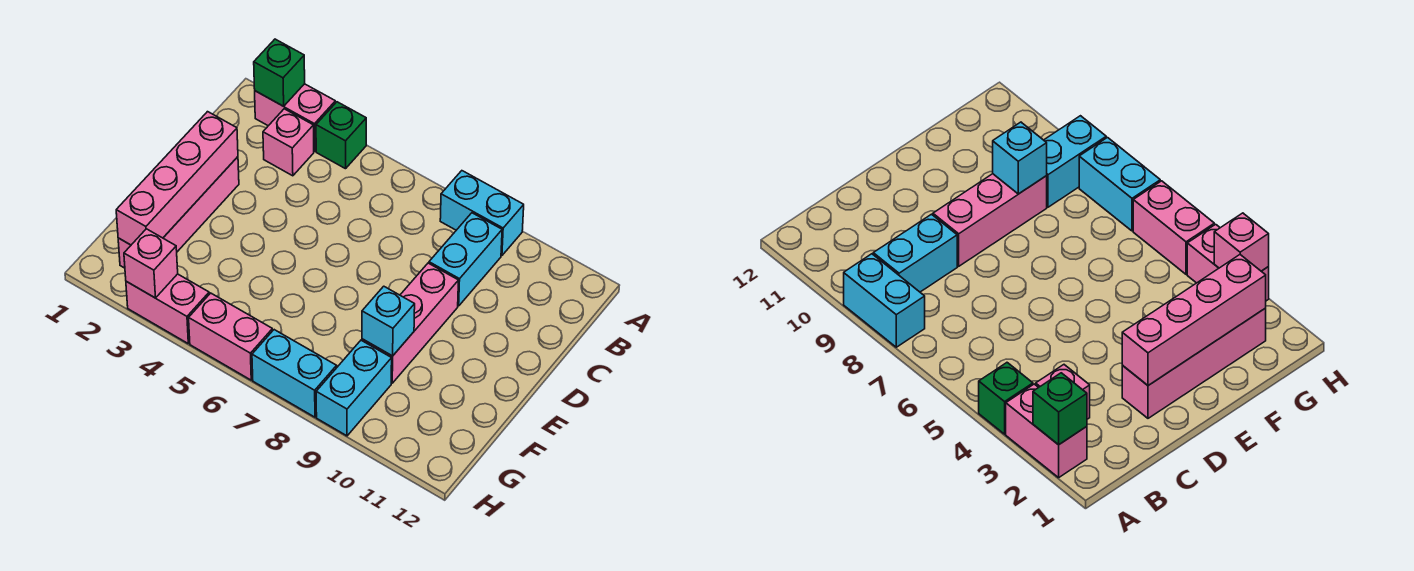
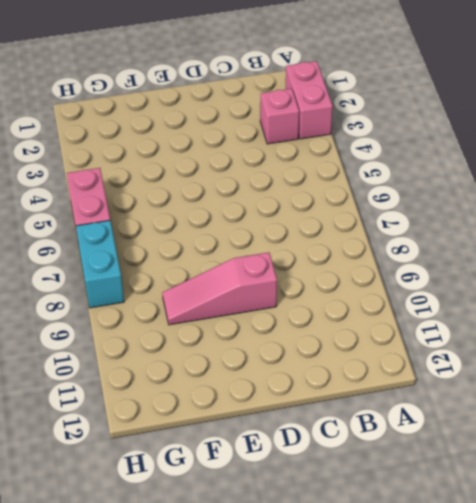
pink 1x3 slope [162,252,277,325] -> pink 1x3 brick [362,263,459,383]
none -> green 1x1 brick [316,102,366,169]
none -> cyan 1x2 brick [440,171,524,256]
none -> cyan 1x2 brick [429,213,502,306]

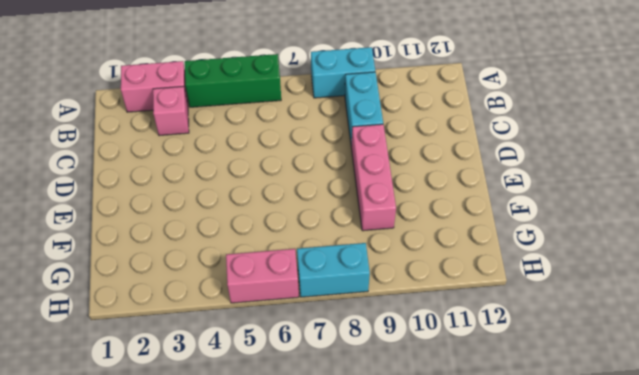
green 1x3 brick [185,54,281,107] -> green 1x1 brick [316,102,366,169]
none -> pink 1x4 brick [118,157,239,268]
none -> cyan 1x2 brick [316,340,392,436]
none -> pink 1x2 brick [126,274,209,343]

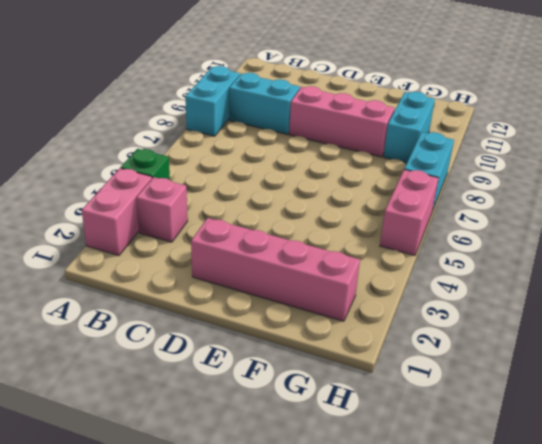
cyan 1x2 brick [383,92,435,163] -> cyan 1x2 brick turned to [316,340,392,436]
none -> pink 1x2 brick [126,274,209,343]
none -> green 1x1 brick [254,39,305,106]
none -> pink 1x4 brick [116,112,238,245]

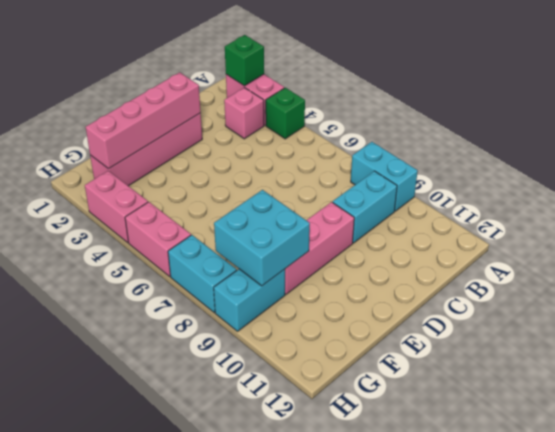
cyan 2x2 brick [214,190,310,286] -> cyan 1x1 brick [362,286,415,356]
none -> pink 1x1 brick [124,229,178,298]

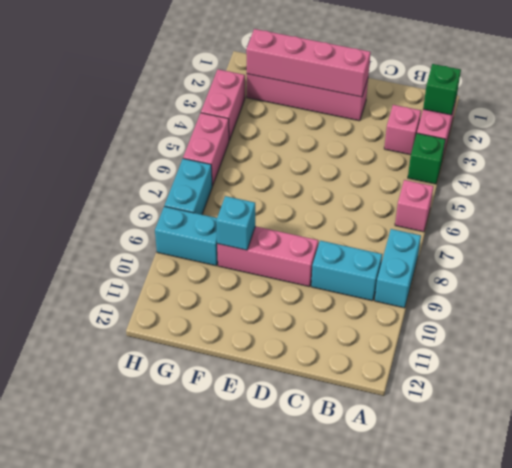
pink 1x1 brick [395,180,434,232] -> pink 1x1 brick moved to [124,229,178,298]

